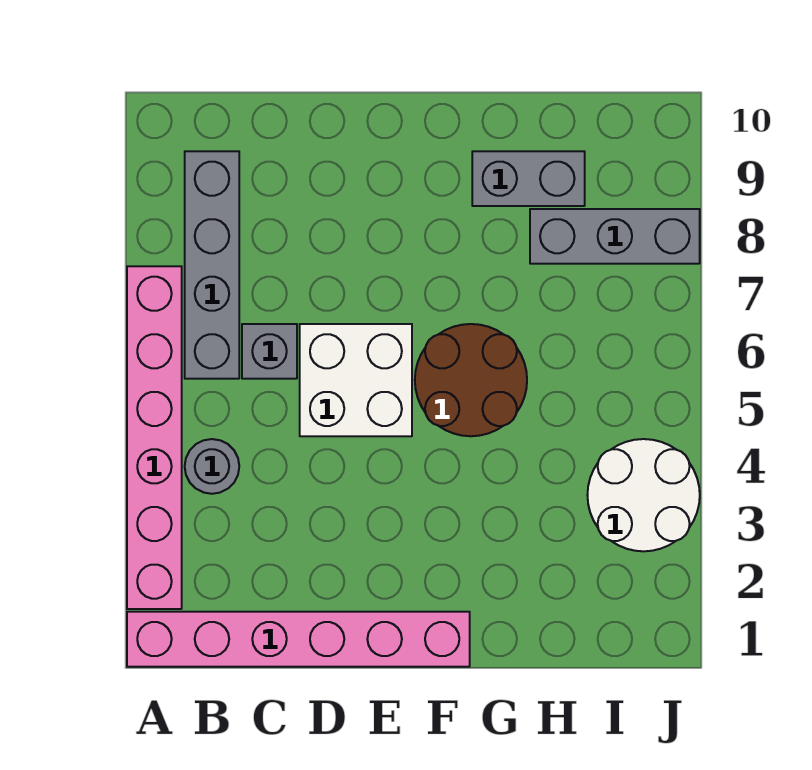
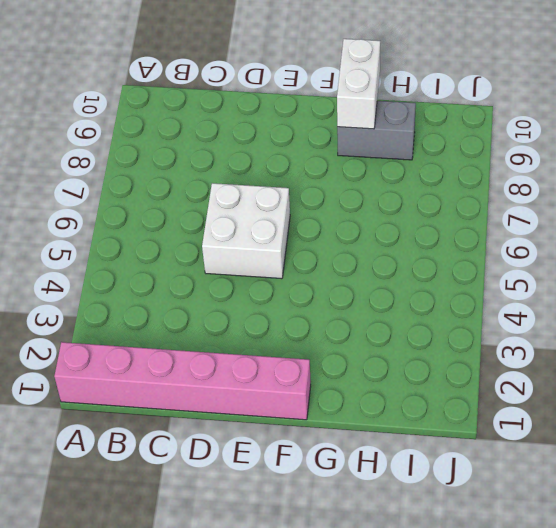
white 1x2 brick [337,39,380,129] -> none
none -> pink 1x6 brick [127,266,182,609]
none -> grey 1x1 round brick [185,439,239,494]

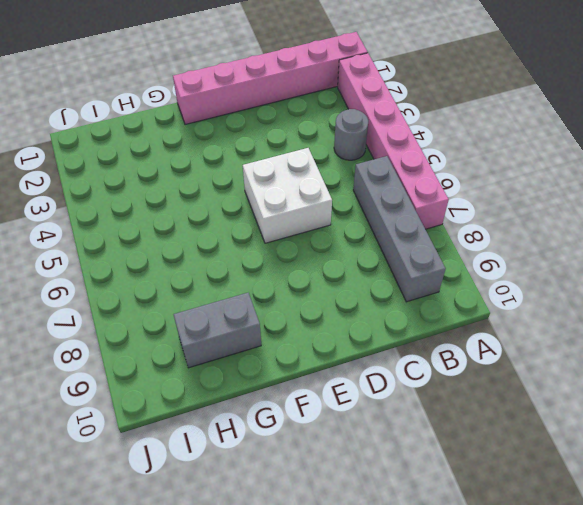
none -> grey 1x1 brick [242,324,297,379]
none -> brown 2x2 round brick [415,324,527,436]

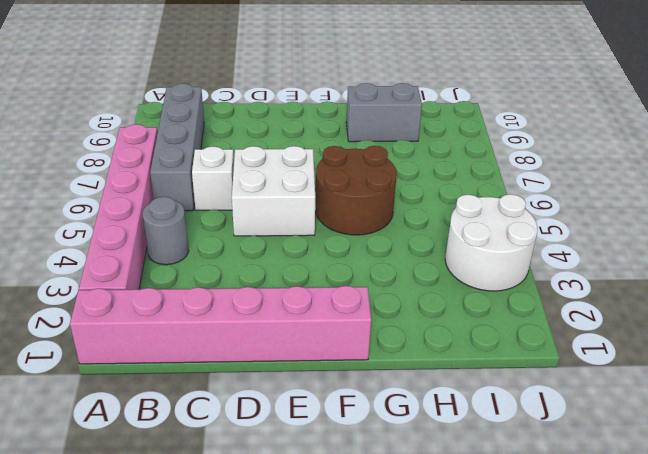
white 1x1 brick [192,146,234,210] -> grey 1x1 brick [242,324,297,379]
none -> grey 1x3 brick [530,209,700,264]

